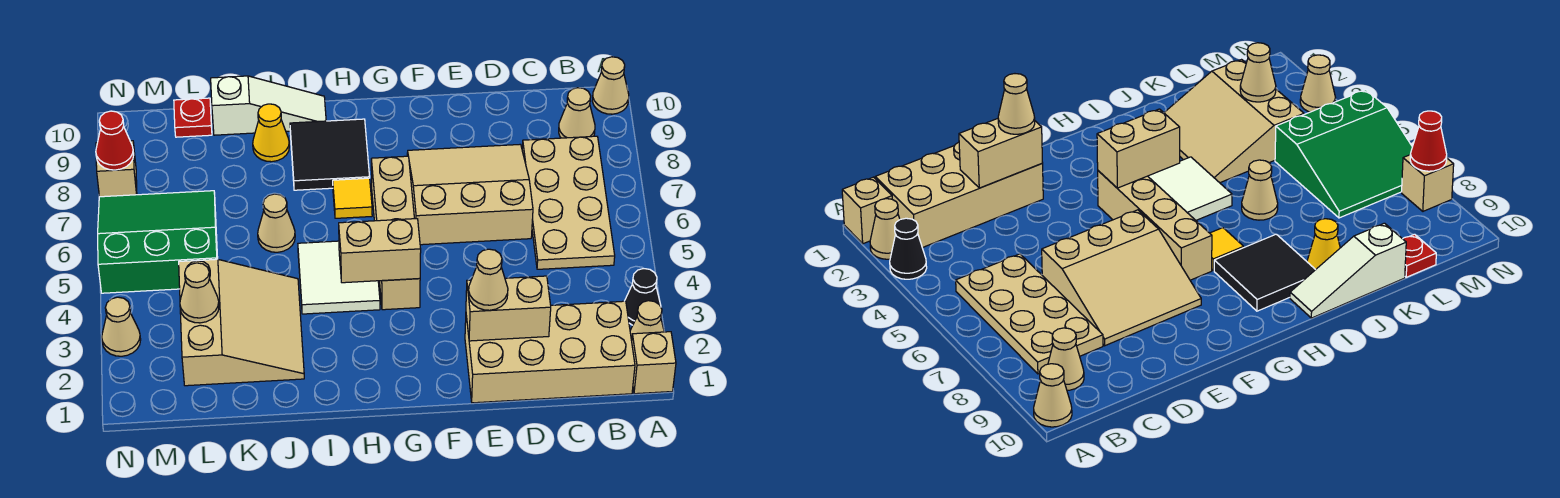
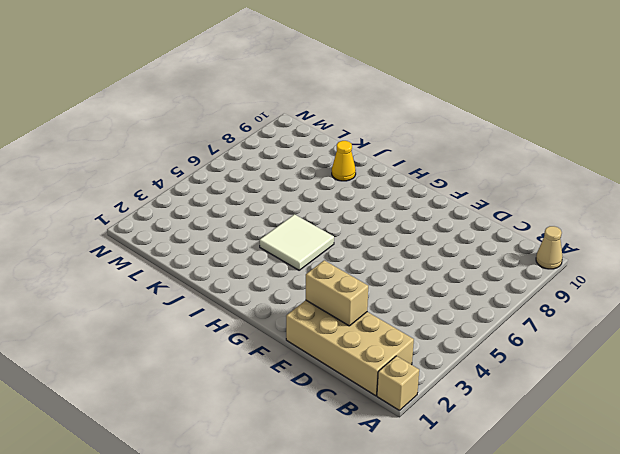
none -> tan 1x1 cone [630,301,664,340]
none -> black 1x1 cone [625,269,661,325]
none -> tan 2x4 plate [522,136,615,269]

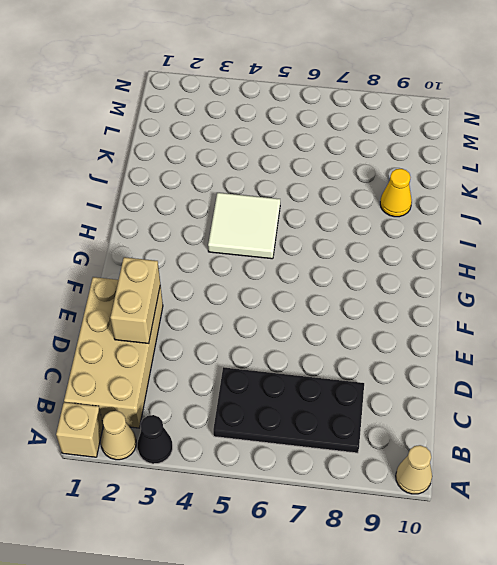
black 2x4 plate [213,367,364,453] -> tan 2x4 plate [522,136,615,269]
none -> tan 1x1 cone [559,88,595,138]
none -> tan 3x3 slope [407,144,533,245]
none -> tan 1x4 brick [371,156,420,310]

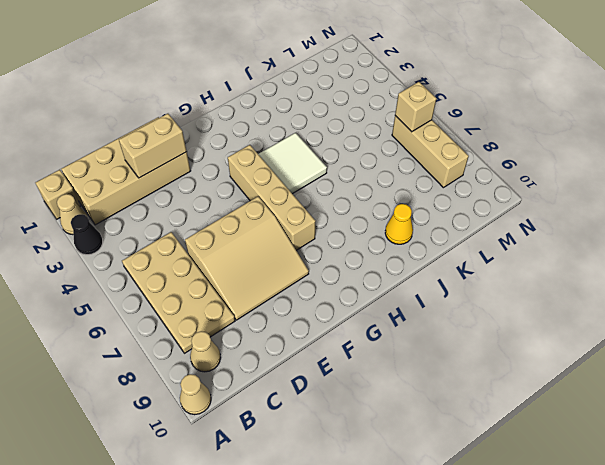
tan 1x3 brick [392,116,469,188] -> green 3x3 slope [98,191,218,293]
tan 1x1 brick [395,82,436,132] -> tan 1x1 brick moved to [96,141,137,197]
none -> yellow 1x1 tile [333,178,372,218]
none -> black 2x2 tile [290,119,370,190]
none -> white 1x3 slope [211,76,326,135]

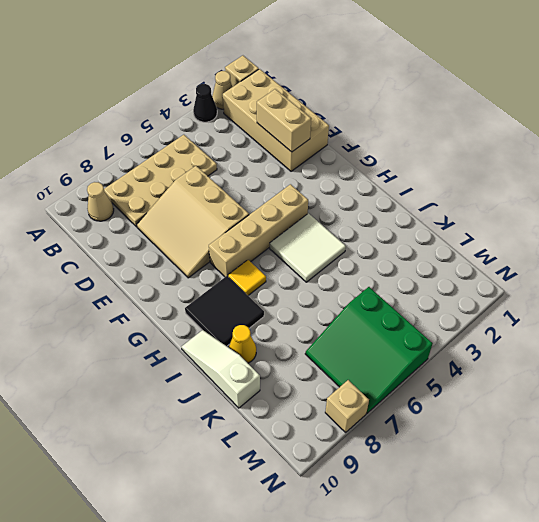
none -> tan 1x1 cone [592,57,629,114]
none -> tan 3x3 slope [179,259,304,386]
none -> tan 1x1 cone [258,194,295,252]

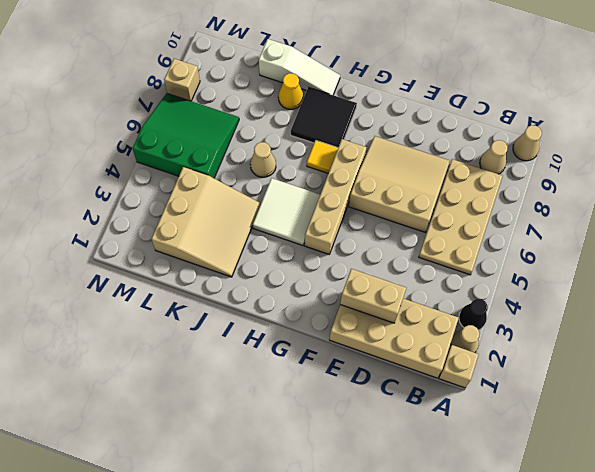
none -> red 1x1 plate [174,98,212,137]
none -> tan 1x1 cone [102,297,141,356]
none -> tan 1x2 brick [339,219,421,283]

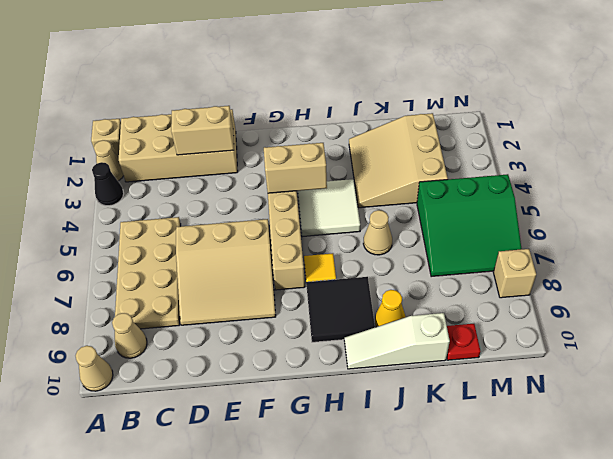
none -> tan 1x1 cone [102,297,141,356]
none -> tan 1x1 cone [180,263,219,323]
none -> red 1x1 cone [96,111,134,170]

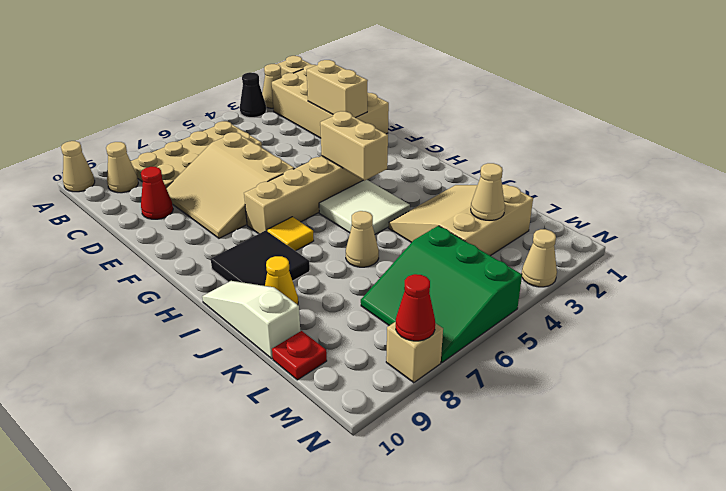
red 1x1 cone [141,167,173,219] -> none
none -> tan 1x1 cone [468,249,508,310]

